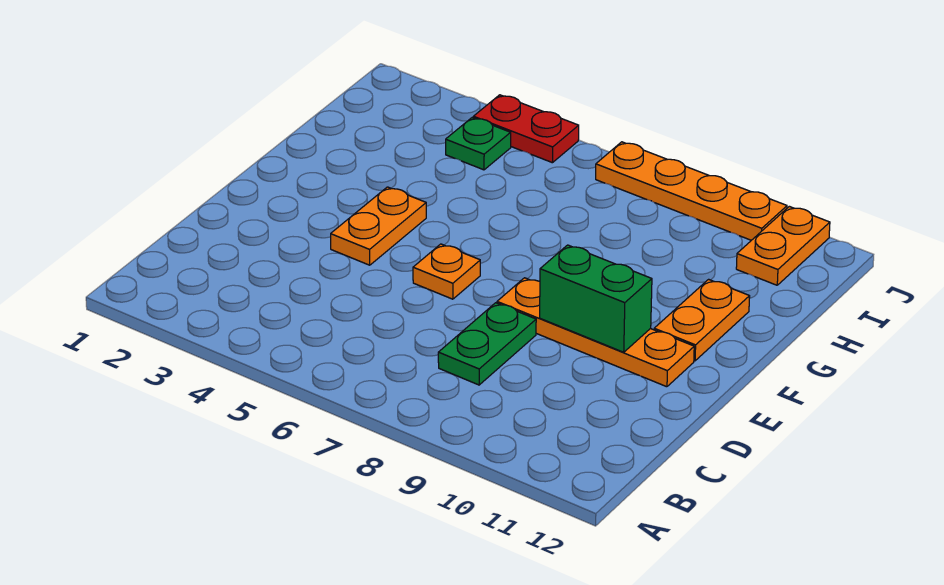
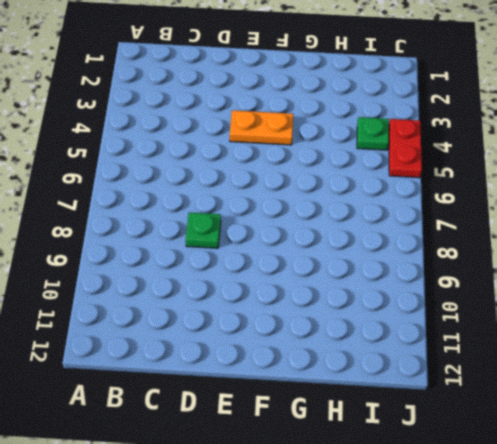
green 1x1 plate [186,212,221,248] -> green 1x2 plate [438,303,536,385]
none -> orange 1x1 plate [413,244,480,299]
none -> orange 1x4 plate [497,278,694,387]

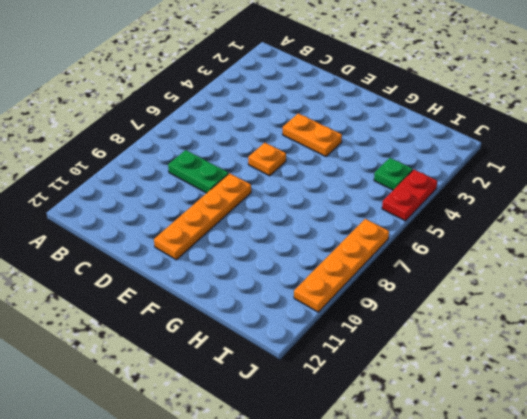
none -> orange 1x2 plate [654,279,750,361]
none -> orange 1x2 plate [736,206,830,285]

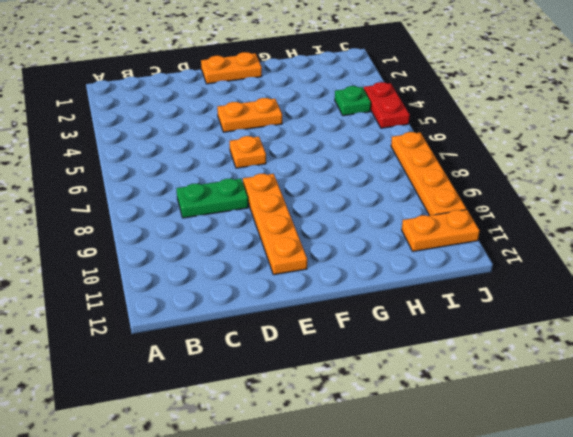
orange 1x2 plate [201,52,262,84] -> orange 1x2 plate moved to [654,279,750,361]
none -> green 1x2 brick [540,245,652,352]

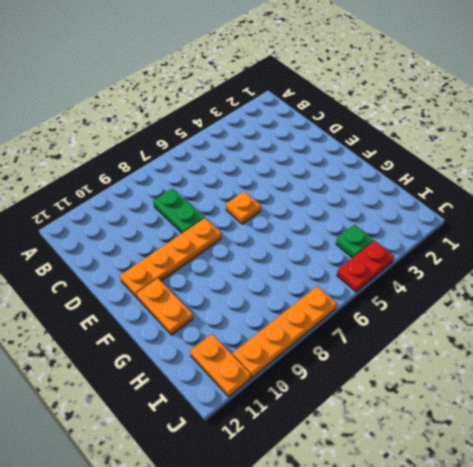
none -> orange 1x2 plate [331,187,426,265]
none -> green 1x2 brick [540,245,652,352]

